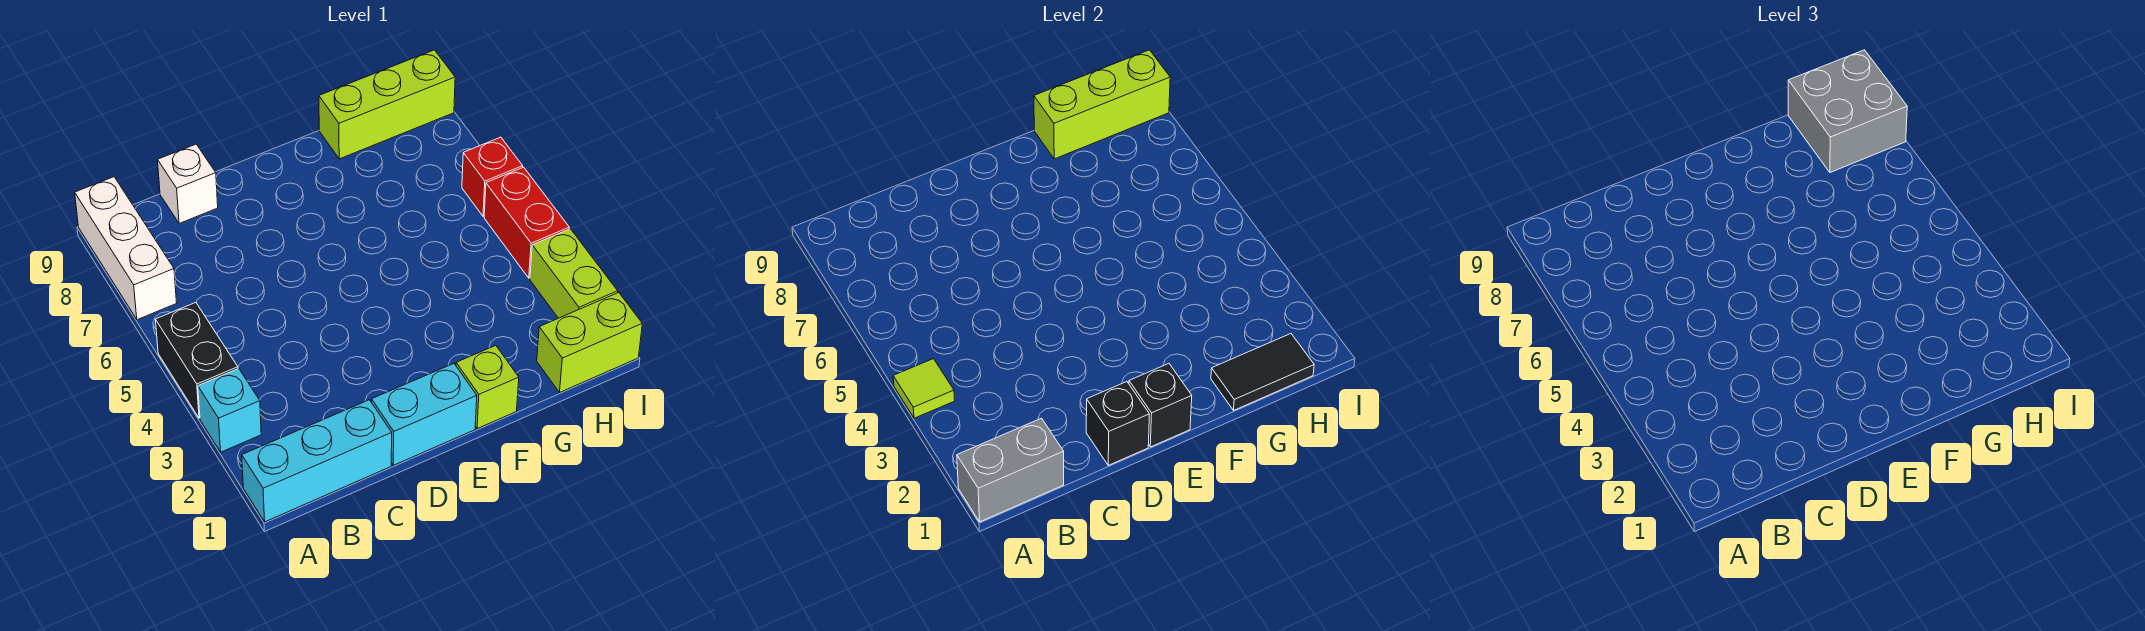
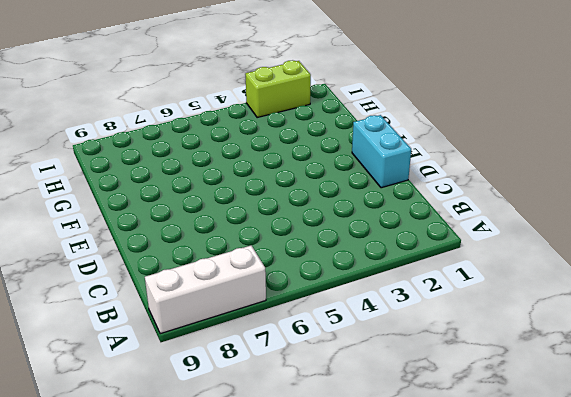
none -> cyan 1x3 brick [242,400,392,522]
none -> cyan 1x1 brick [198,369,261,452]
none -> black 1x2 brick [155,303,238,418]

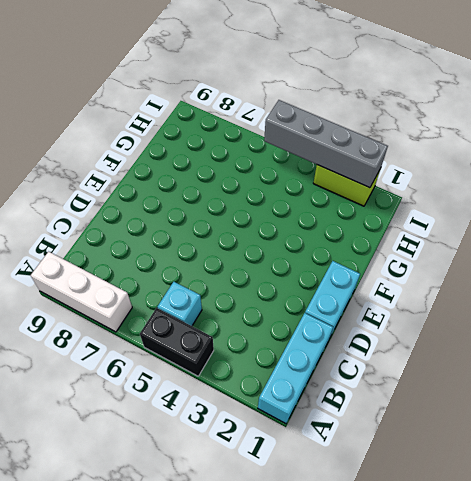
cyan 1x1 brick [158,282,202,326] -> cyan 1x1 brick moved to [198,369,261,452]
grey 1x4 brick [264,100,388,188] -> none
none -> white 1x1 brick [158,144,218,224]
none -> lime 1x1 brick [456,345,519,429]
none -> lime 1x3 brick [319,50,455,159]

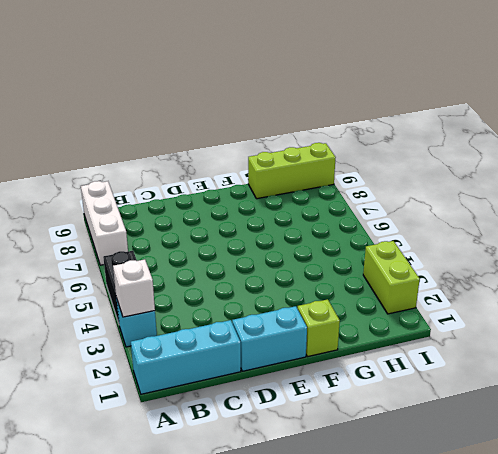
white 1x1 brick [113,259,155,317] -> white 1x1 brick moved to [158,144,218,224]
none -> lime 1x2 brick [537,293,642,392]
none -> red 1x2 brick [484,167,569,278]
none -> red 1x1 brick [462,137,523,216]

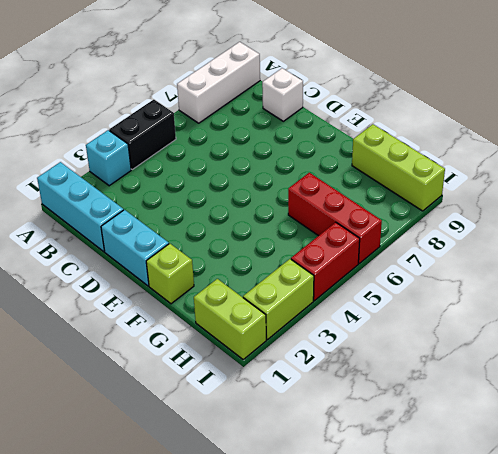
red 1x3 brick [288,173,382,263] -> red 1x1 brick [462,137,523,216]
none -> grey 1x2 brick [957,418,1064,522]
none -> lime 1x1 tile [893,359,955,418]
none -> black 1x1 brick [1086,382,1149,465]

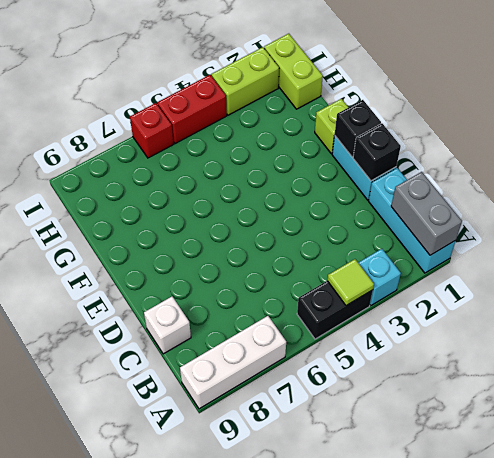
none -> lime 1x3 brick [319,50,455,159]
none -> black 1x2 tile [1211,334,1314,410]
none -> lime 1x3 brick [1034,50,1170,159]

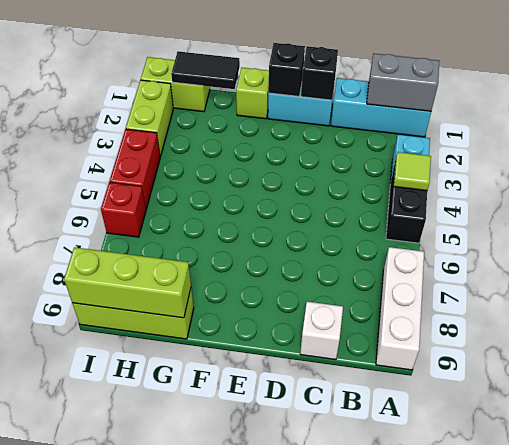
none -> grey 2x2 brick [1788,50,1907,172]

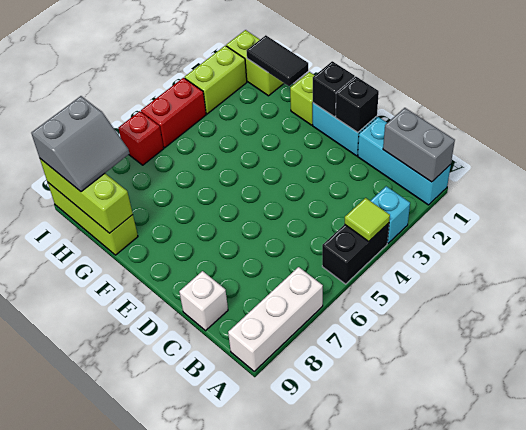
grey 2x2 slope [31,96,129,192] -> grey 2x2 brick [1788,50,1907,172]

